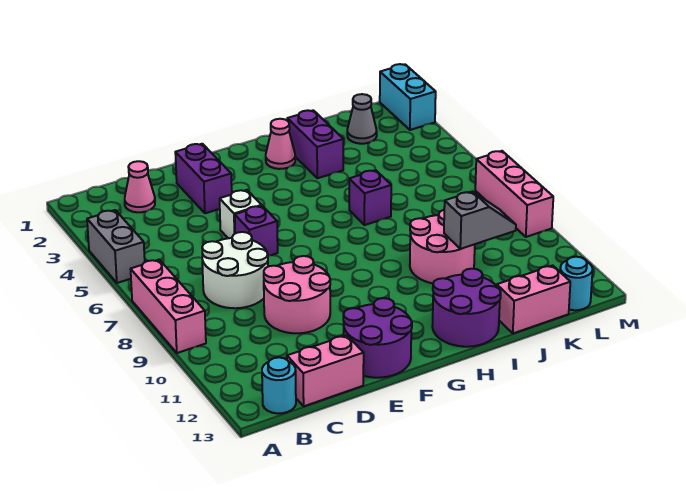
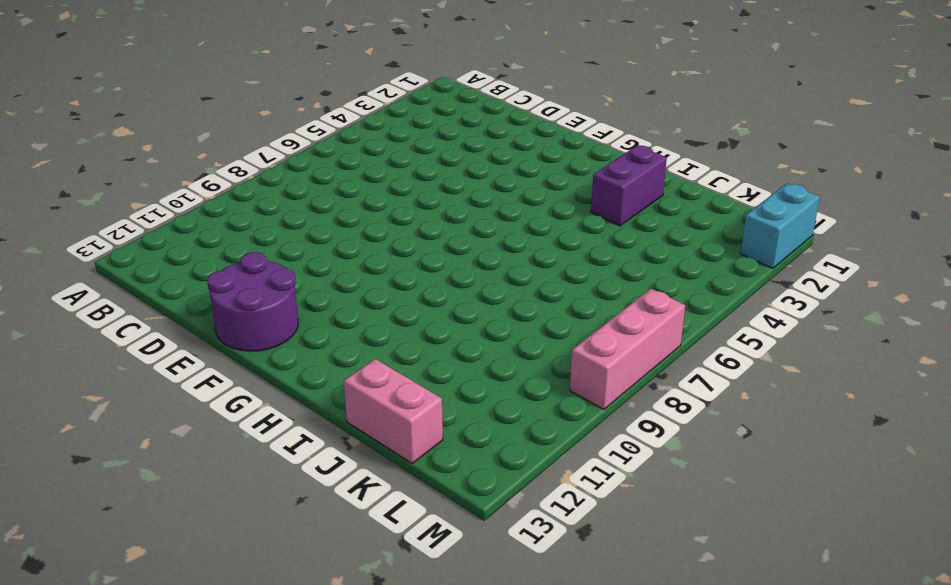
none -> grey 1x2 brick [87,210,145,283]
none -> pink 1x3 brick [131,260,206,353]
none -> cyan 1x1 round brick [262,357,296,413]

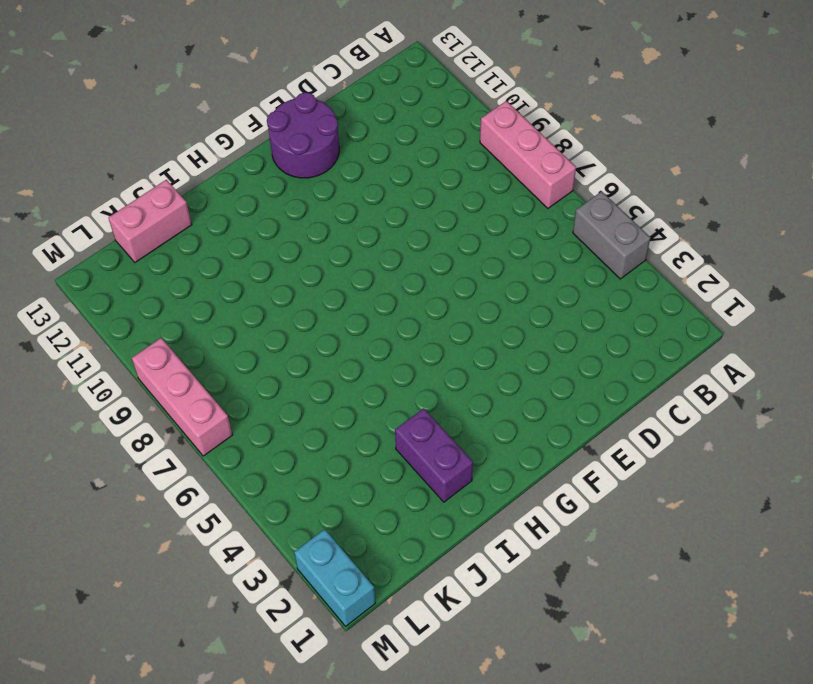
none -> cyan 1x1 round brick [262,357,296,413]
none -> pink 1x1 cone [125,161,155,212]
none -> white 2x2 round brick [202,232,268,308]

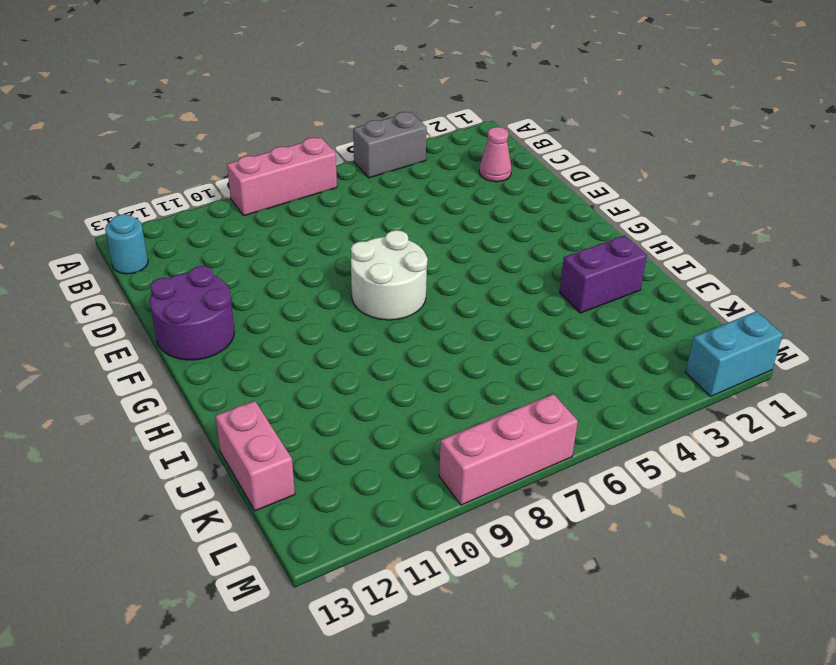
white 2x2 round brick [351,230,428,320] -> white 2x2 round brick moved to [202,232,268,308]
none -> pink 1x2 brick [287,335,364,406]
none -> pink 2x2 round brick [264,256,330,333]
none -> purple 1x2 brick [175,144,232,213]

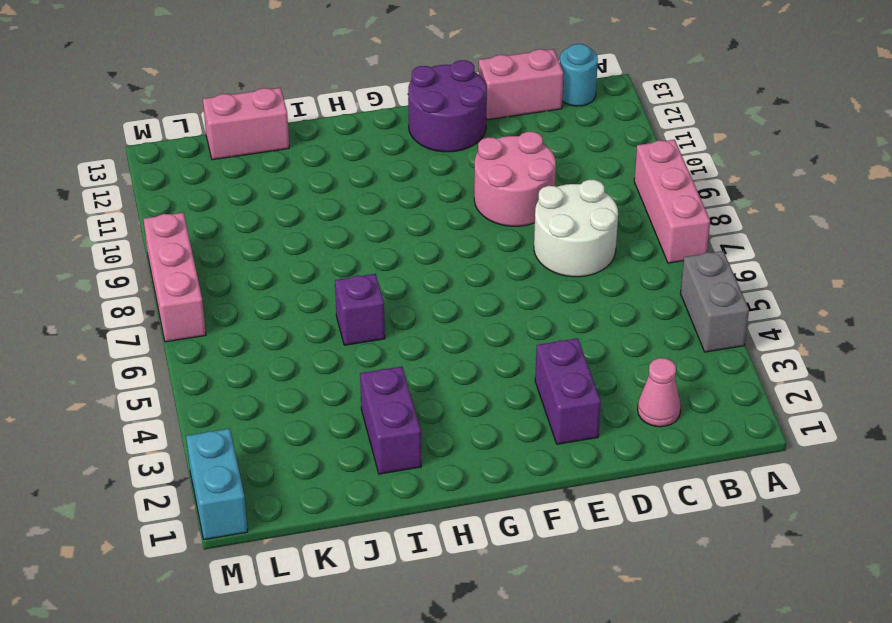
none -> white 1x1 brick [220,190,262,238]
none -> purple 1x1 brick [235,206,278,256]
none -> pink 1x1 cone [266,119,295,169]

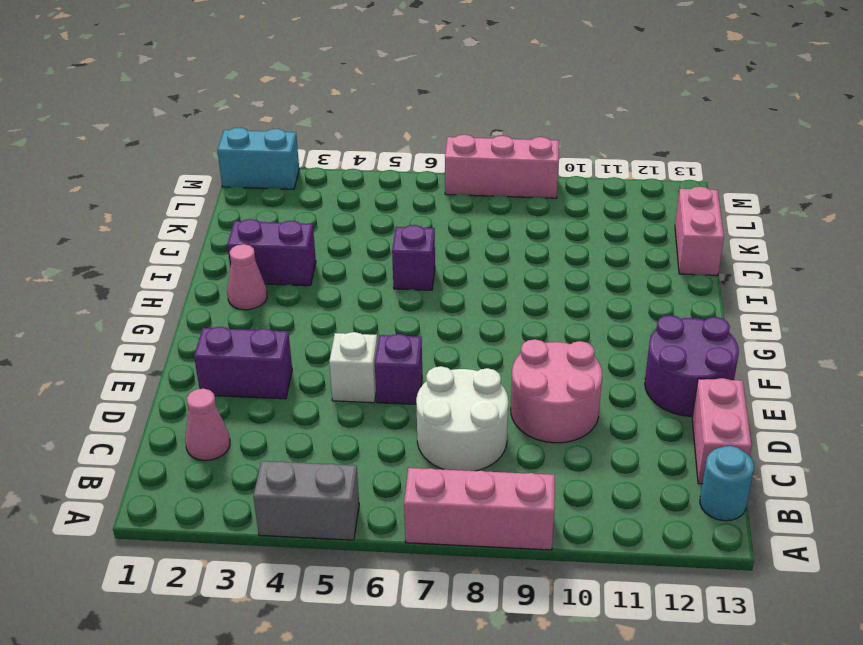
none -> purple 2x2 round brick [432,269,501,347]
none -> pink 2x2 round brick [410,210,475,283]
none -> grey 1x1 cone [347,94,377,144]

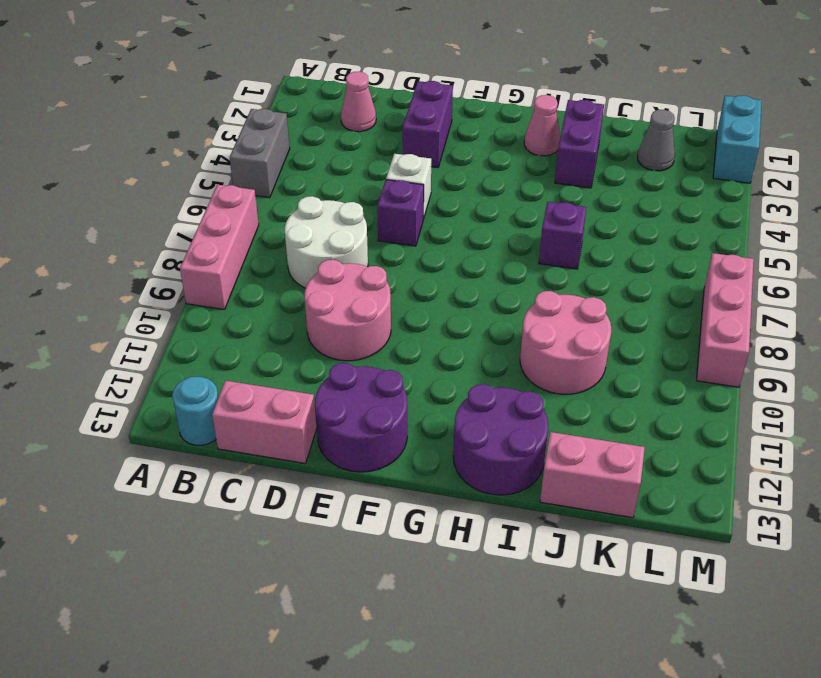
none -> cyan 1x1 round brick [560,257,593,310]
none -> grey 1x2 slope [444,192,516,249]

